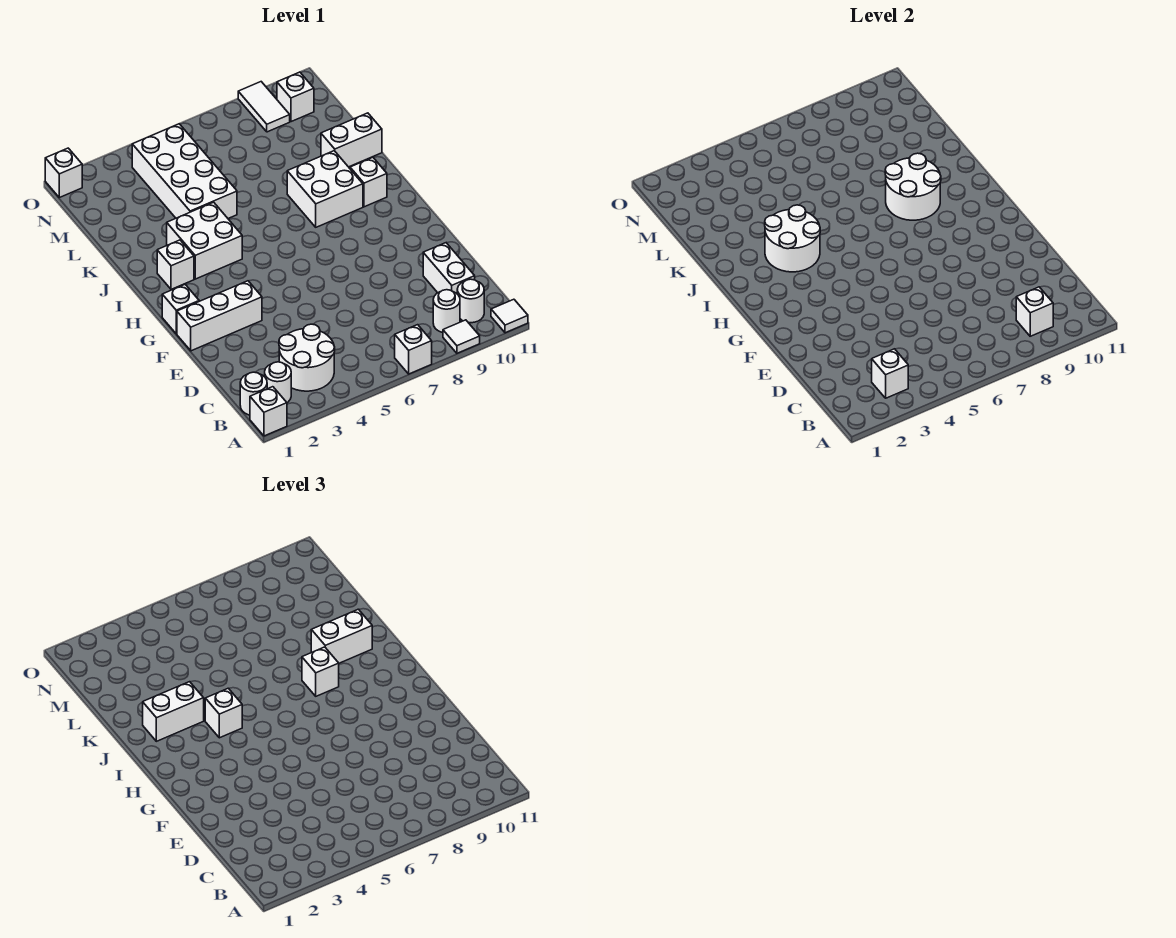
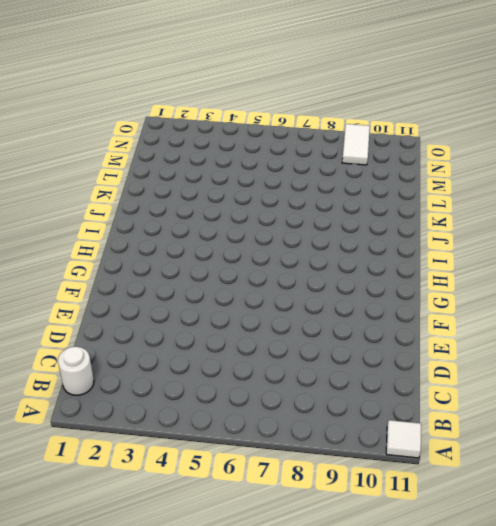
none -> white 1x1 brick [250,387,287,436]
none -> white 1x1 brick [395,325,432,374]
none -> white 1x1 tile [443,320,480,353]

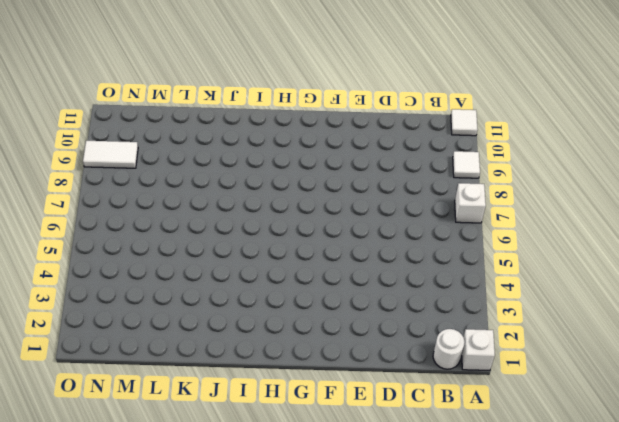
none -> white 1x1 round brick [265,362,291,402]
none -> white 2x2 round brick [279,324,335,391]
none -> white 1x1 round brick [433,290,460,332]

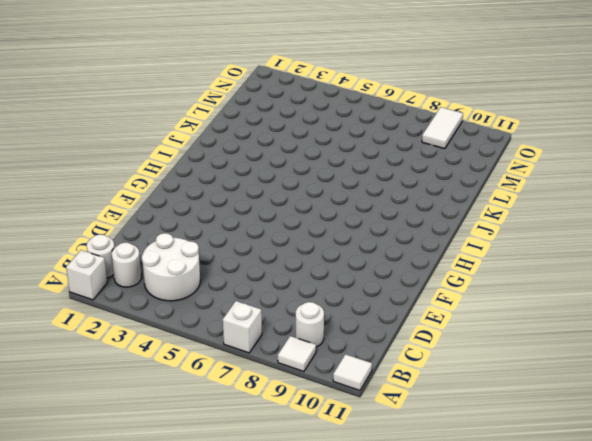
none -> white 1x1 round brick [457,279,484,323]
none -> white 1x2 brick [423,243,475,293]
none -> white 1x3 brick [177,281,262,351]

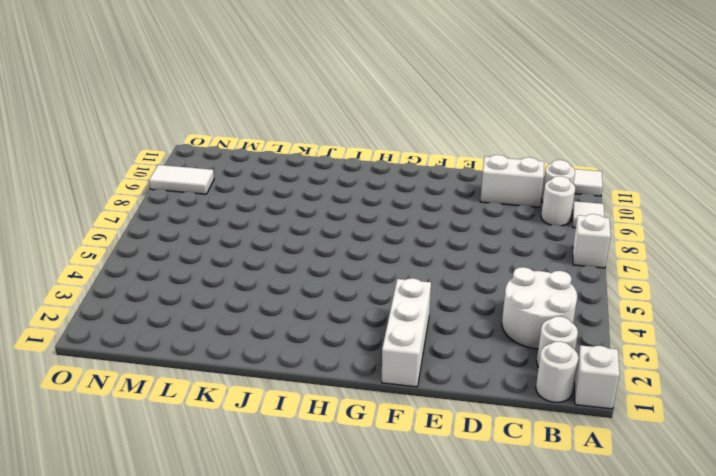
none -> white 1x1 brick [162,285,199,334]
none -> white 1x1 brick [157,240,194,289]
none -> white 2x2 brick [167,202,242,279]

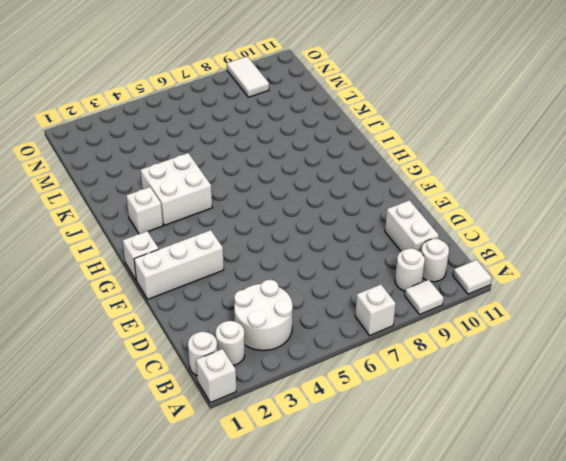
none -> white 2x2 brick [287,151,363,227]
none -> white 1x1 brick [350,157,387,207]
none -> white 2x4 brick [132,124,237,218]

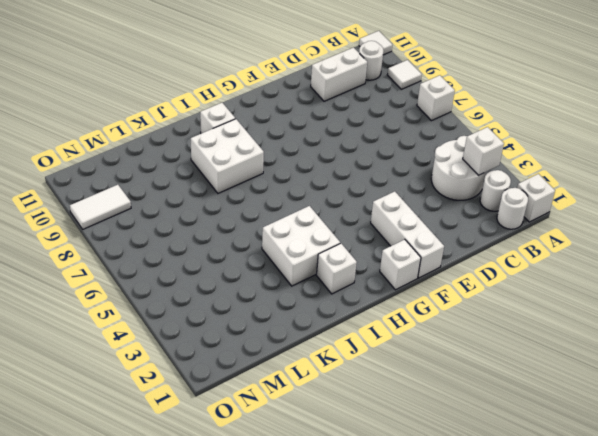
none -> white 1x1 round brick [433,290,460,332]
none -> white 2x4 brick [132,124,237,218]
none -> white 1x2 brick [321,113,382,167]

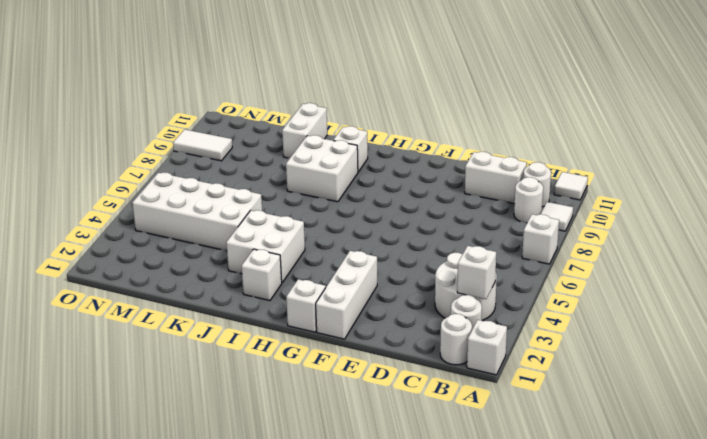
none -> white 1x1 brick [277,72,314,122]
none -> white 1x1 brick [45,148,82,198]
none -> white 1x1 brick [1016,287,1053,336]

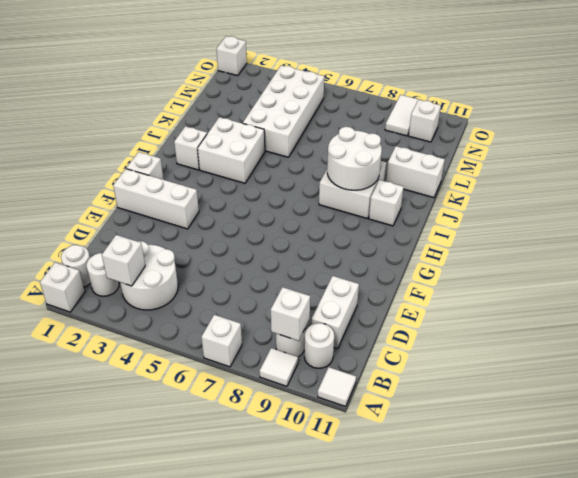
none -> white 2x2 round brick [765,205,820,272]
none -> white 1x1 brick [205,688,242,738]
none -> white 1x1 brick [302,647,339,696]

